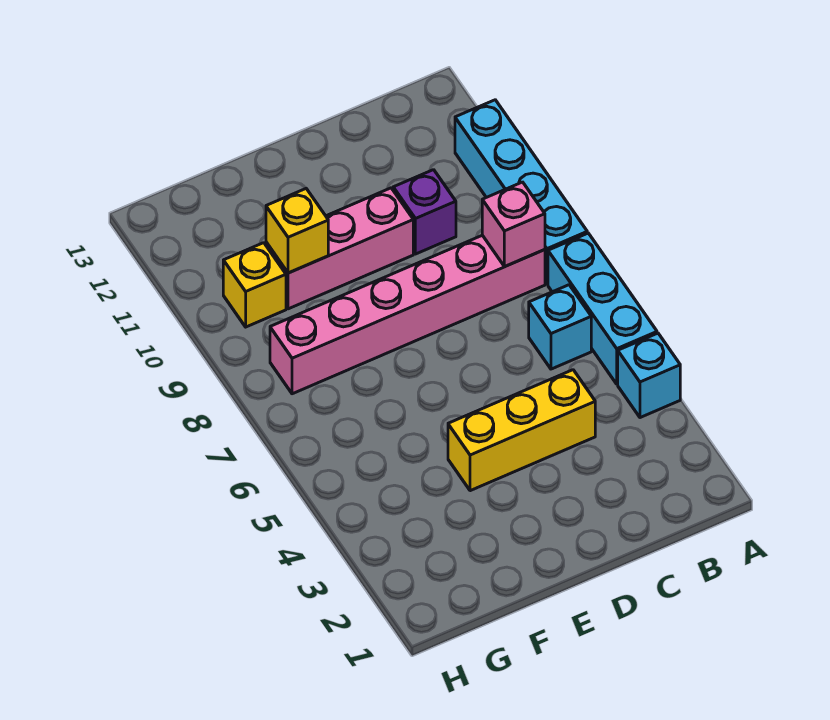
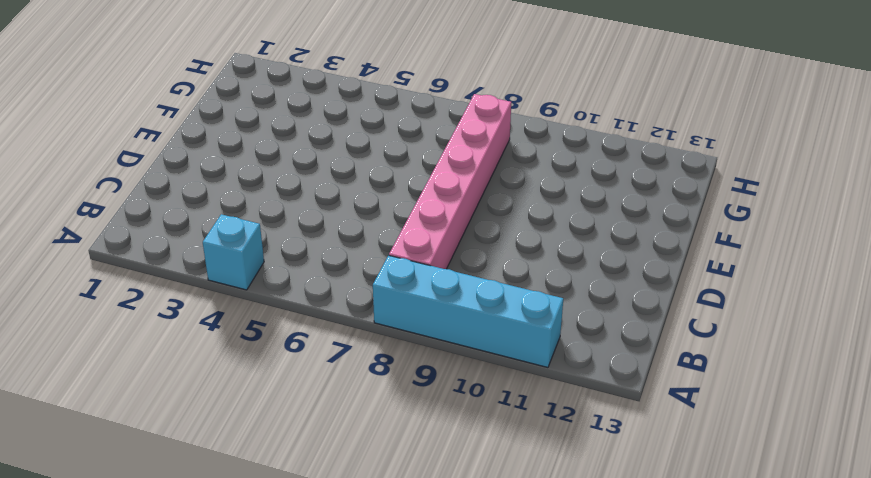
none -> cyan 1x3 brick [548,233,657,384]
none -> cyan 1x1 brick [529,285,591,369]

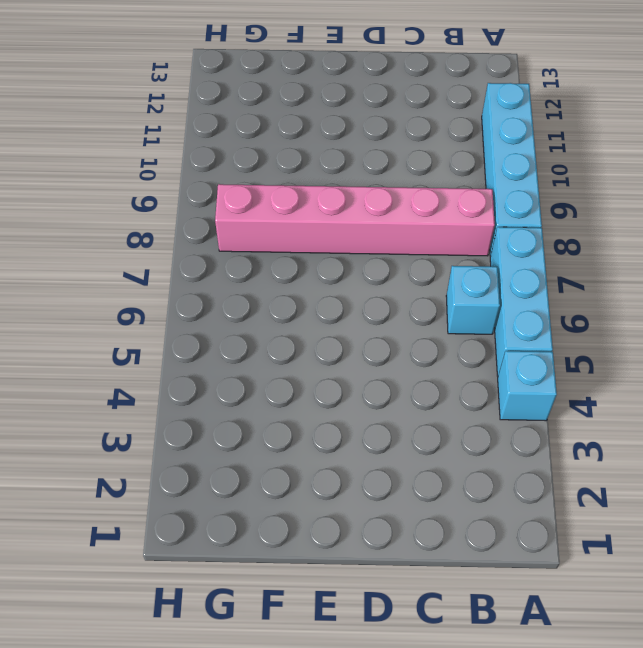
none -> yellow 1x3 brick [448,370,595,491]
none -> purple 1x1 brick [393,170,456,254]

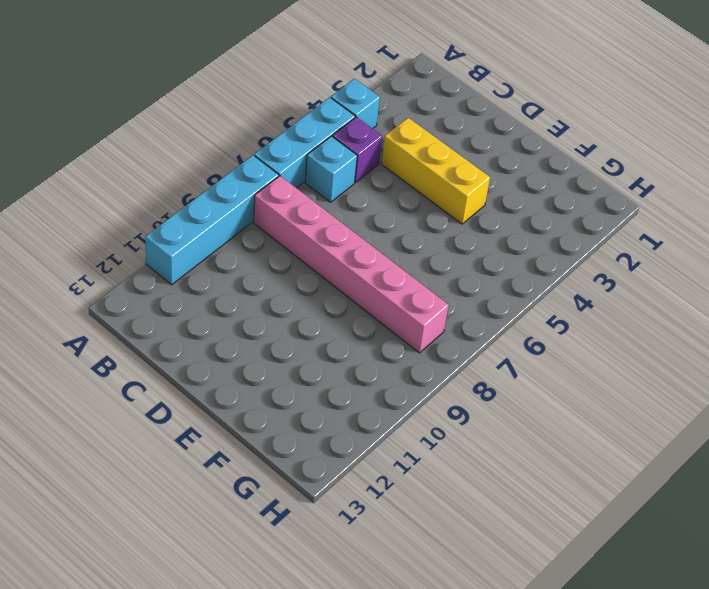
purple 1x1 brick [333,117,382,182] -> purple 1x1 brick moved to [393,170,456,254]
none -> pink 1x3 brick [266,188,413,309]
none -> yellow 1x1 brick [223,243,286,327]

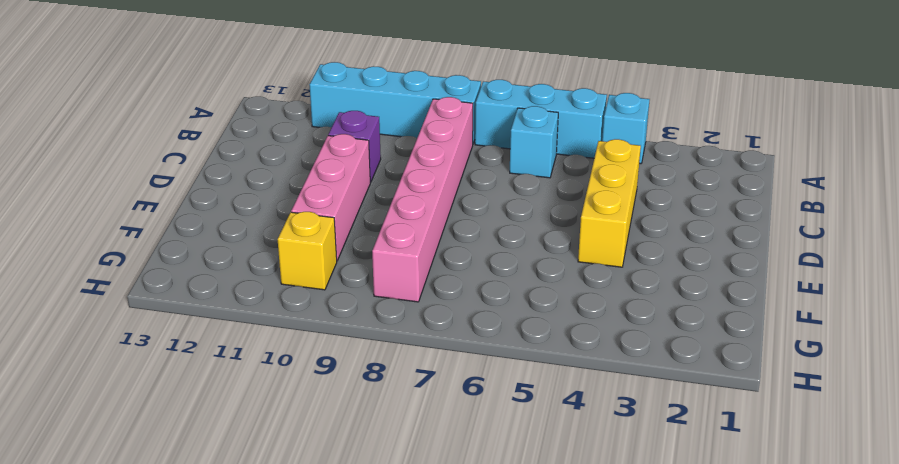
none -> pink 1x1 brick [482,182,545,267]
none -> yellow 1x1 brick [266,189,328,273]

